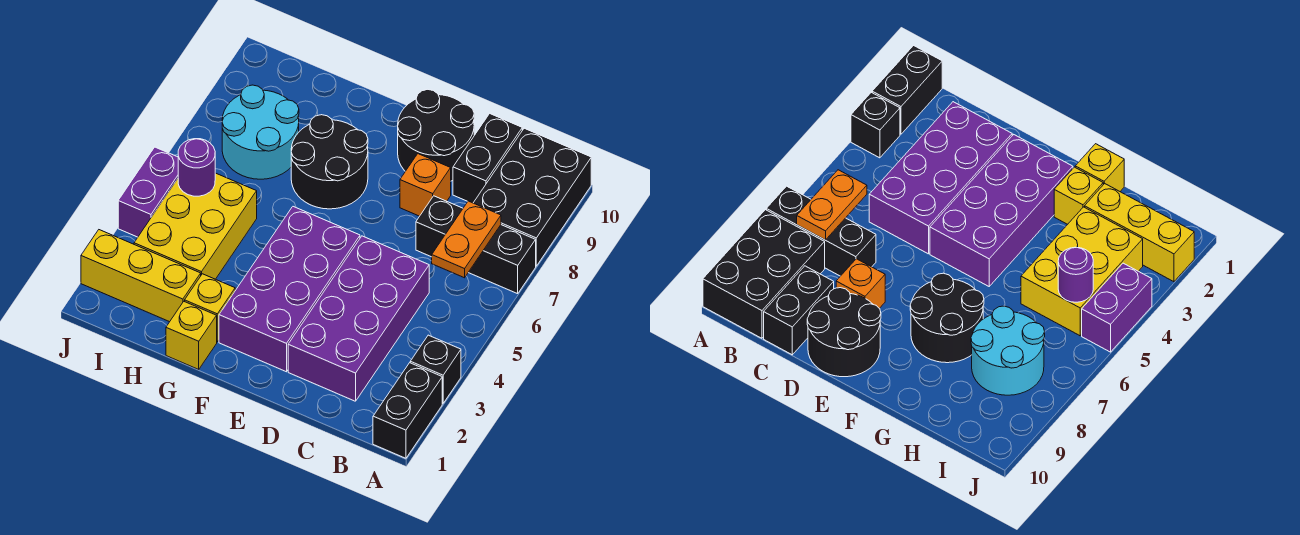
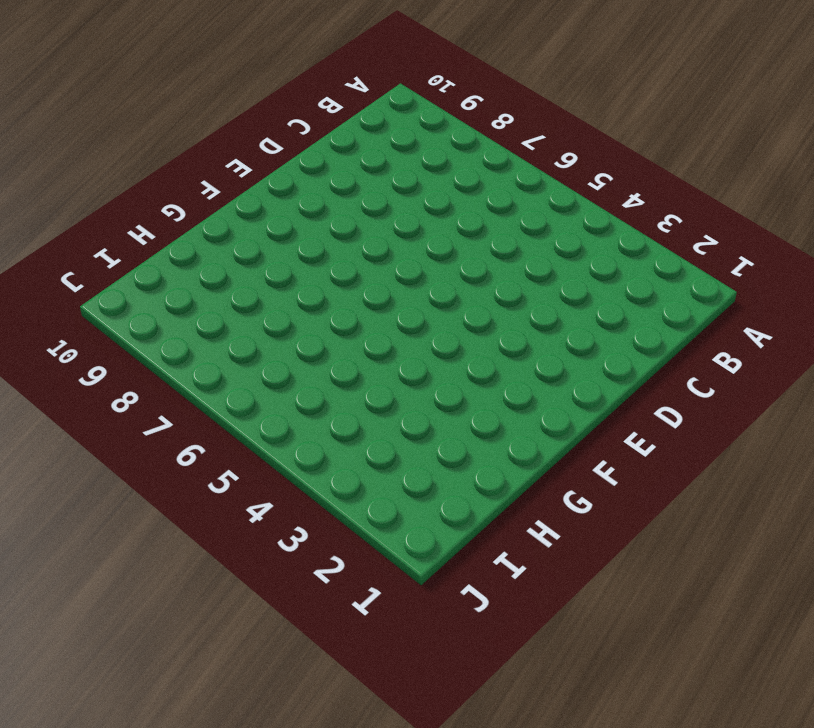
none -> black 1x2 brick [373,363,442,458]
none -> black 1x1 brick [410,335,461,403]
none -> black 1x3 brick [416,196,536,294]

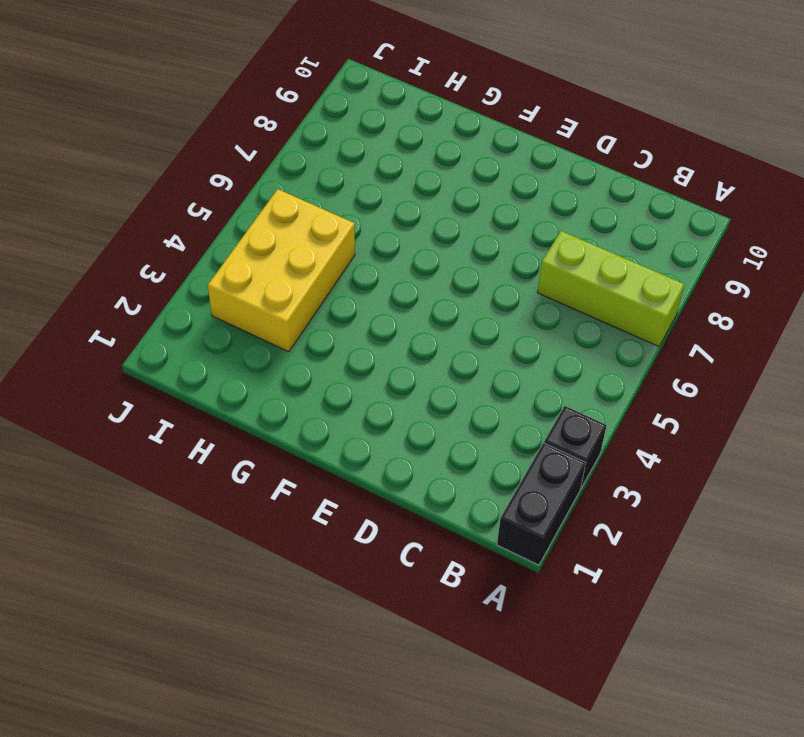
lime 1x3 brick [538,231,684,346] -> black 1x3 brick [416,196,536,294]
none -> black 2x3 brick [474,128,591,266]
none -> purple 2x4 brick [288,236,429,401]
none -> black 1x2 brick [453,113,522,203]

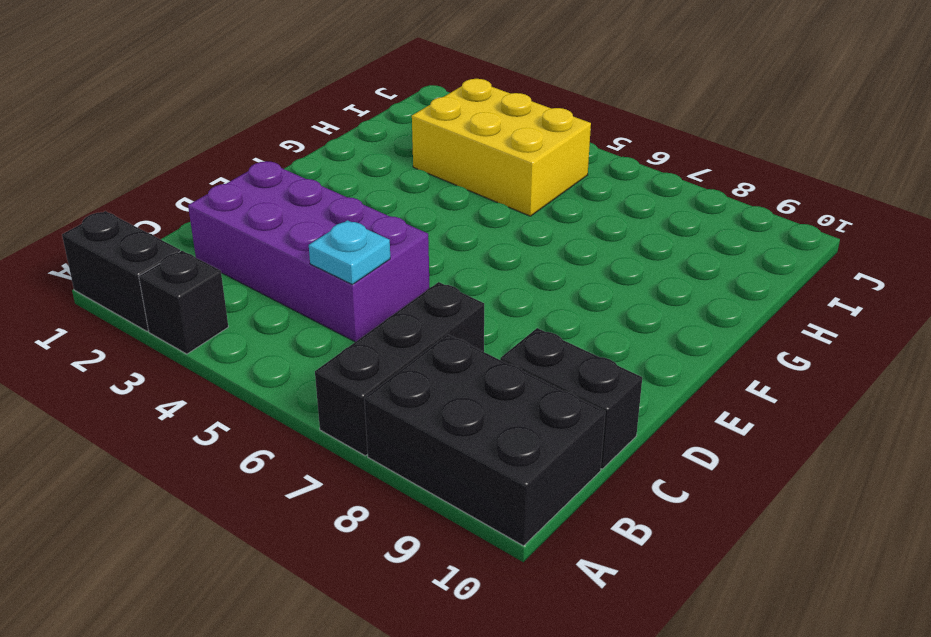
cyan 1x1 plate [309,220,390,284] -> none
none -> orange 1x1 brick [400,154,451,216]
none -> black 2x2 round brick [398,89,474,181]
none -> purple 2x4 brick [219,207,360,372]

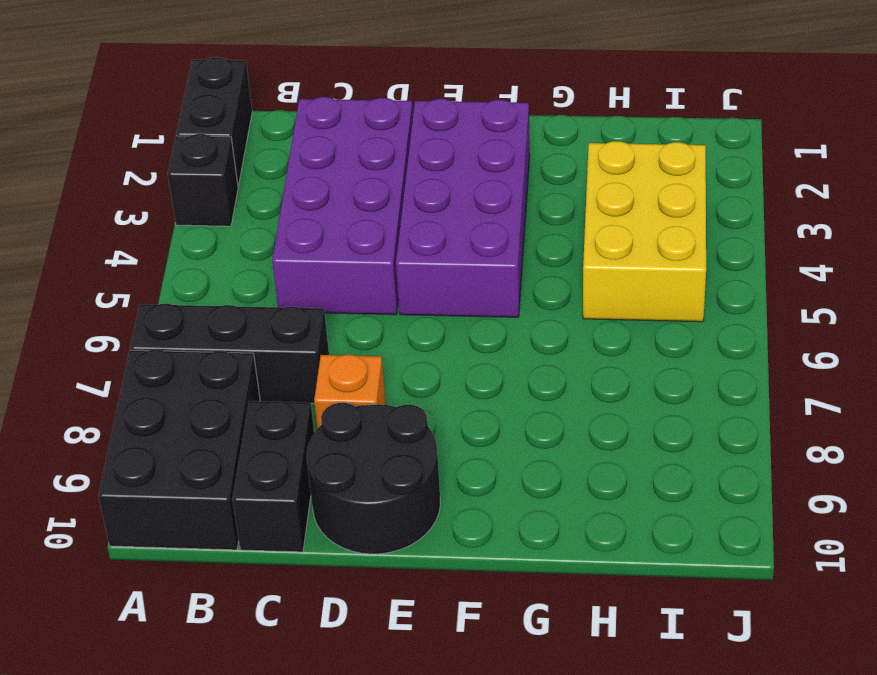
none -> black 2x2 round brick [291,115,368,209]
none -> yellow 1x1 brick [166,301,217,369]
none -> yellow 1x1 brick [185,274,235,342]

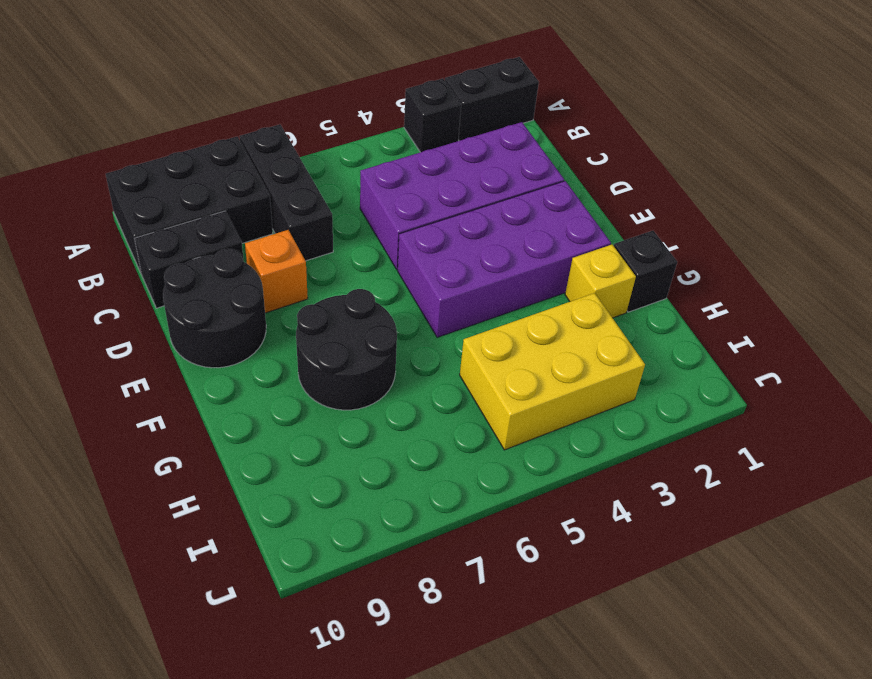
black 1x1 brick [614,231,677,312] -> yellow 1x1 brick [166,301,217,369]
none -> yellow 1x3 brick [81,230,201,322]
none -> cyan 2x2 round brick [222,85,299,179]
none -> purple 1x2 brick [118,147,178,237]

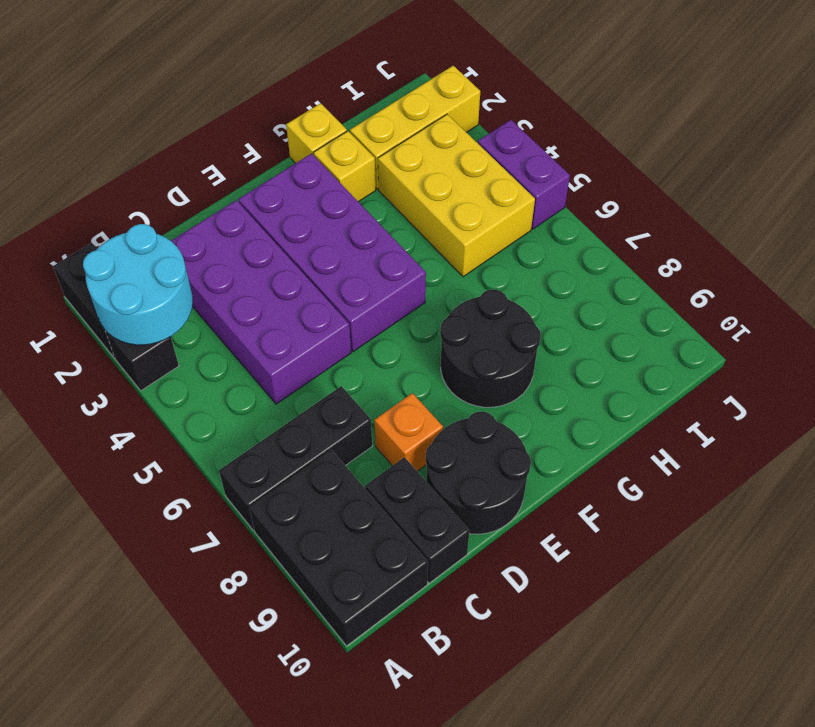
cyan 2x2 round brick [83,224,193,345] -> cyan 2x2 round brick moved to [222,85,299,179]
none -> orange 1x2 plate [432,201,501,278]
none -> purple 1x1 round brick [178,139,215,196]

